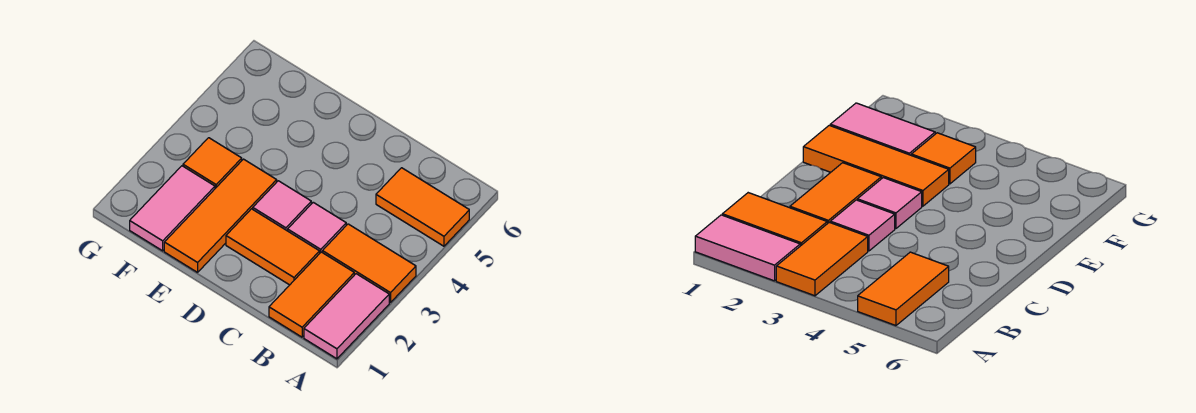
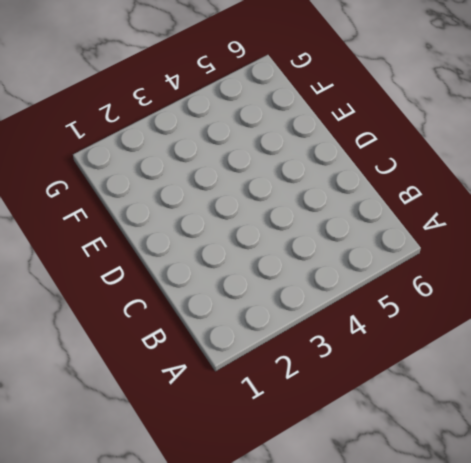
none -> pink 1x2 tile [304,274,389,359]
none -> orange 1x2 tile [322,224,416,303]

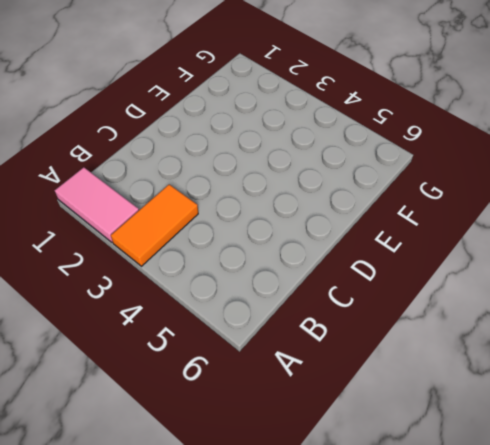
none -> orange 1x2 tile [376,168,469,246]
none -> orange 1x2 tile [269,252,354,337]

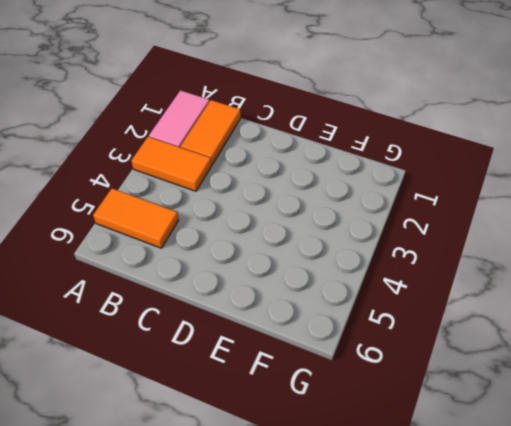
none -> orange 1x2 tile [226,209,320,285]
none -> pink 1x1 tile [288,202,346,253]

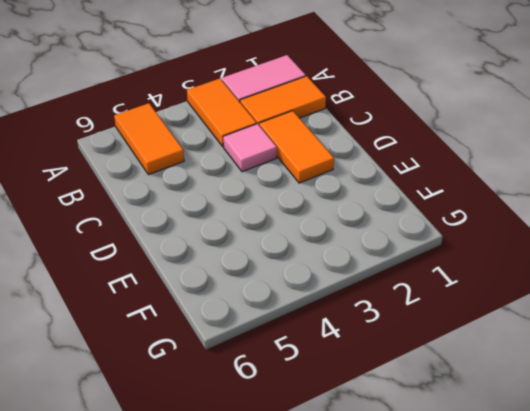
none -> pink 1x1 tile [253,181,311,231]
none -> orange 1x3 tile [164,159,277,272]

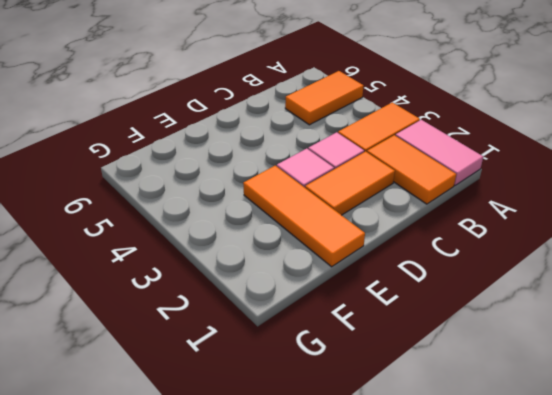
none -> pink 1x2 tile [130,166,215,251]
none -> orange 1x1 tile [183,138,242,188]

